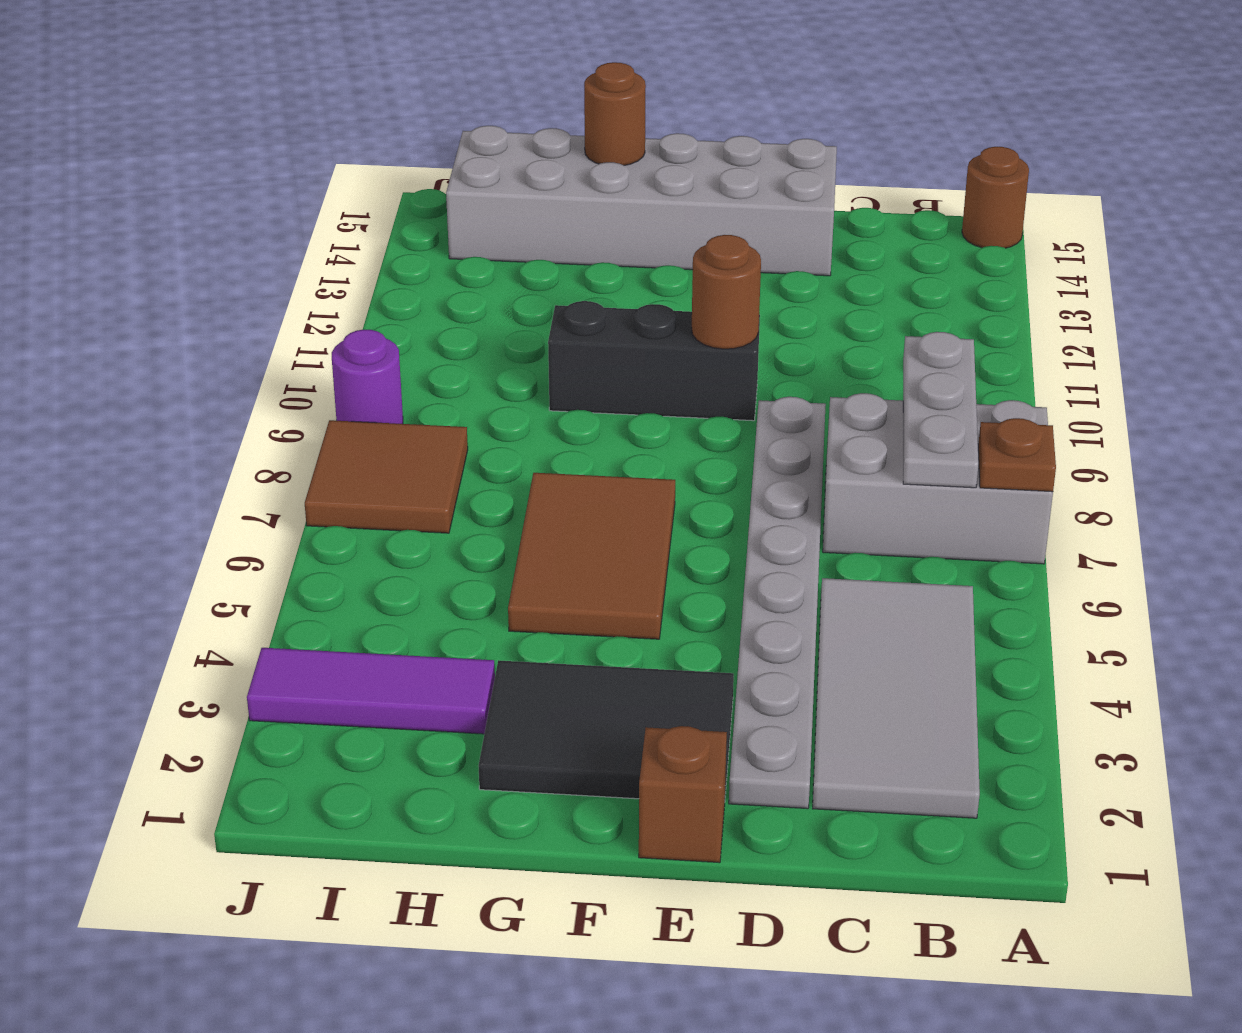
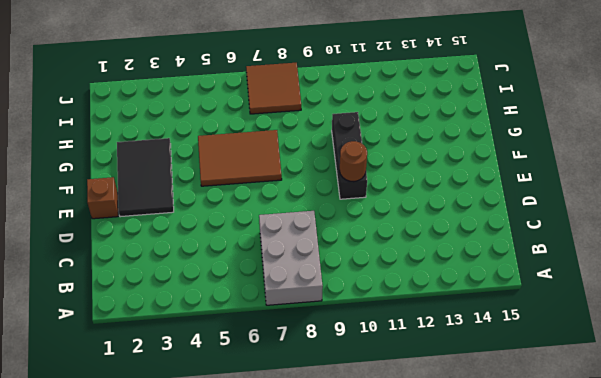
none -> brown 1x1 round brick [962,147,1029,248]
none -> grey 2x4 tile [813,578,980,818]
none -> grey 1x8 plate [729,397,826,809]

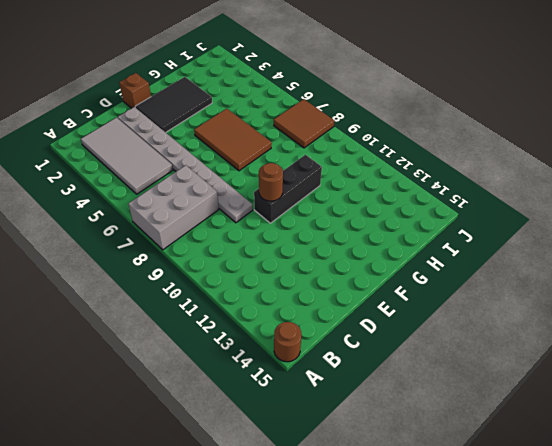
none -> grey 2x6 brick [446,126,837,276]
none -> purple 1x3 tile [247,648,495,734]
none -> purple 1x1 round brick [332,329,403,424]

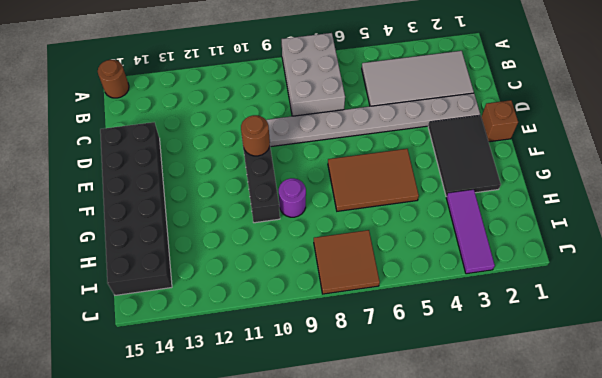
black 2x6 brick [100,122,172,295] -> grey 2x6 brick [446,126,837,276]
purple 1x1 round brick [279,178,306,217] -> purple 1x1 round brick moved to [332,329,403,424]
none -> brown 1x1 plate [978,418,1056,492]
none -> grey 1x3 plate [903,332,979,488]
none -> brown 1x1 round brick [584,62,646,165]

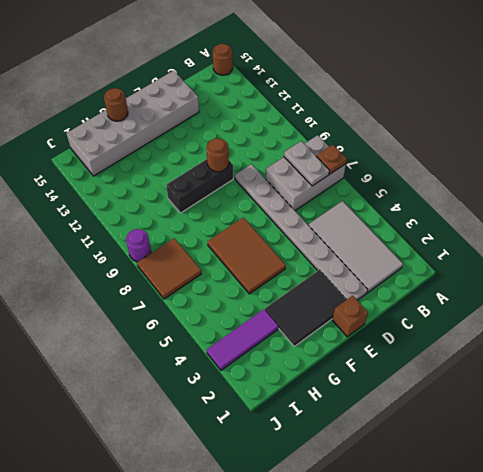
grey 1x2 plate [284,141,329,186] -> grey 1x3 plate [903,332,979,488]

